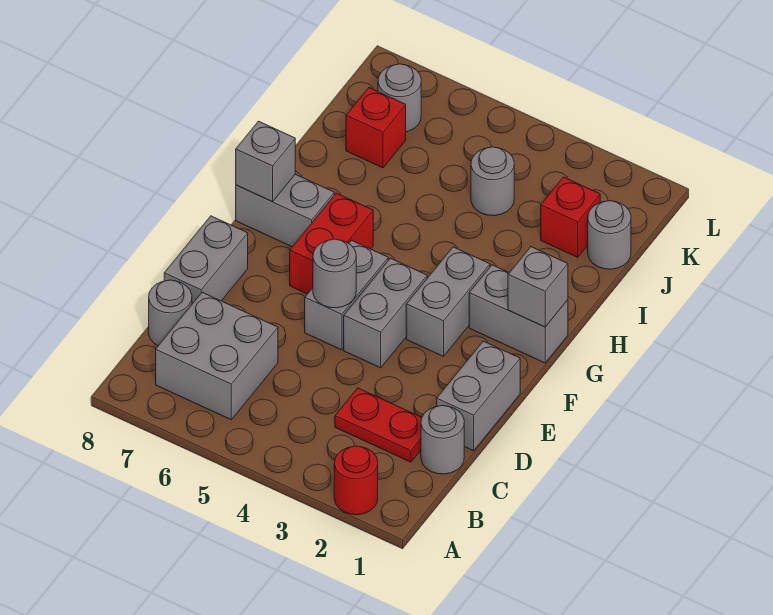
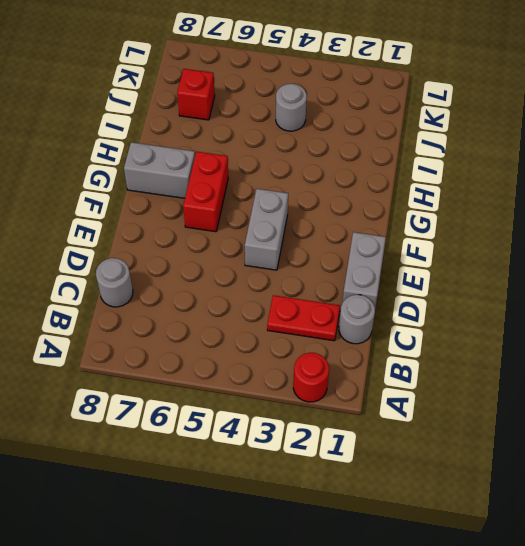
none -> grey 2x2 brick [156,292,278,420]
none -> grey 1x2 brick [164,216,248,304]
none -> grey 1x2 brick [305,240,388,350]

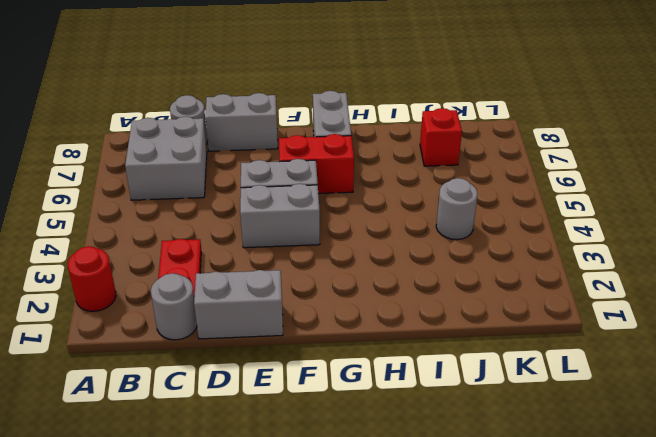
none -> grey 1x2 brick [406,247,490,357]
none -> grey 1x2 brick [469,265,568,363]
none -> grey 1x1 round brick [588,201,631,269]

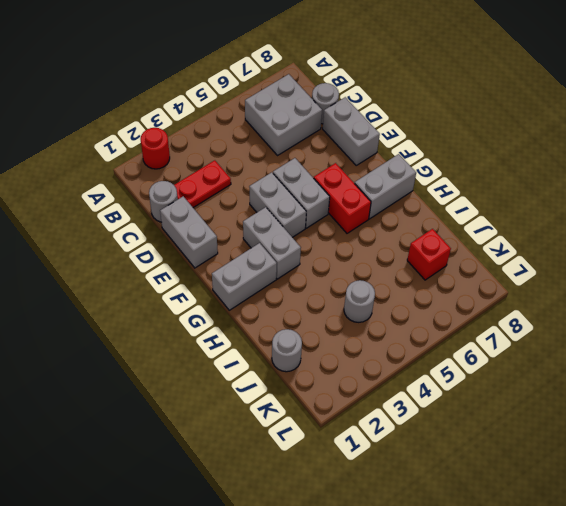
none -> red 1x1 brick [541,177,600,257]
none -> grey 1x1 round brick [378,64,421,132]
none -> grey 1x1 round brick [313,239,356,308]

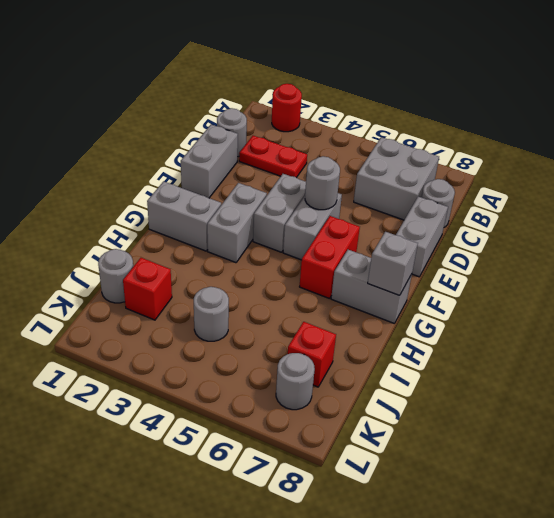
none -> grey 1x1 brick [508,247,568,327]

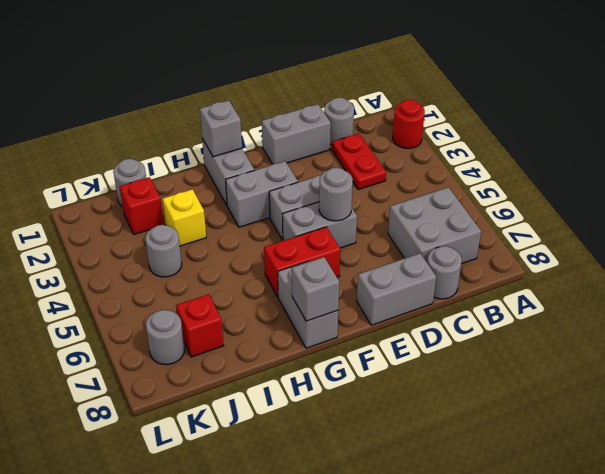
yellow 1x1 brick [162,189,206,246] -> none

